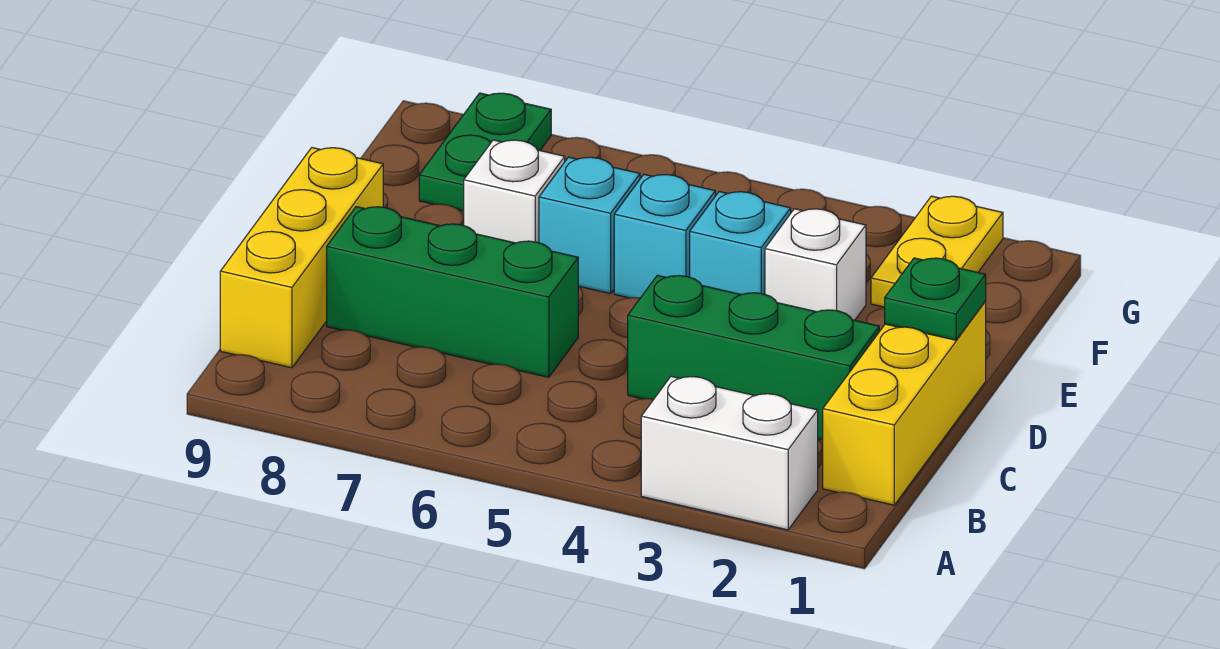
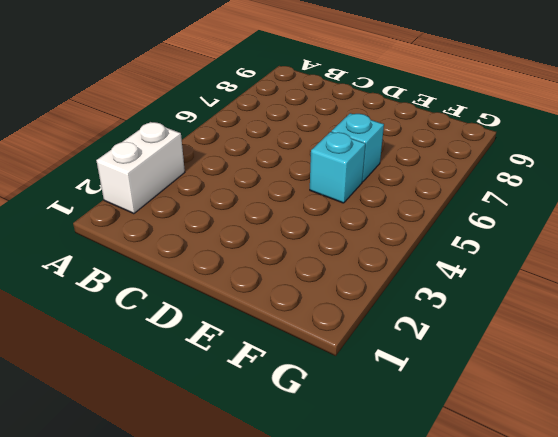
none -> yellow 1x3 brick [823,302,986,505]
none -> yellow 1x3 brick [220,148,383,368]
none -> green 1x3 brick [628,275,879,440]

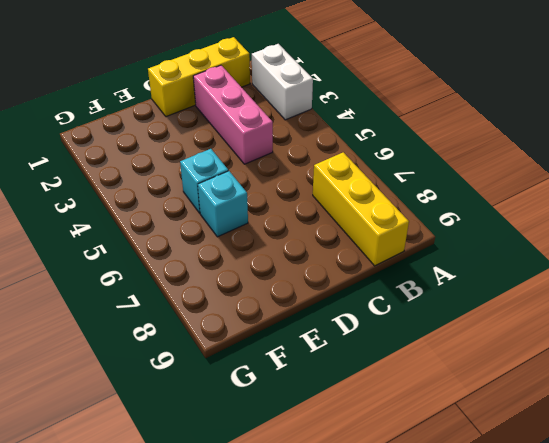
yellow 1x3 brick [313,152,409,266] -> yellow 1x3 brick turned to [220,148,383,368]
pink 1x3 brick [193,65,273,164] -> green 1x3 brick [628,275,879,440]
none -> green 1x3 brick [327,207,578,377]
none -> white 1x1 brick [765,209,866,320]
none -> cyan 1x1 brick [690,192,791,295]

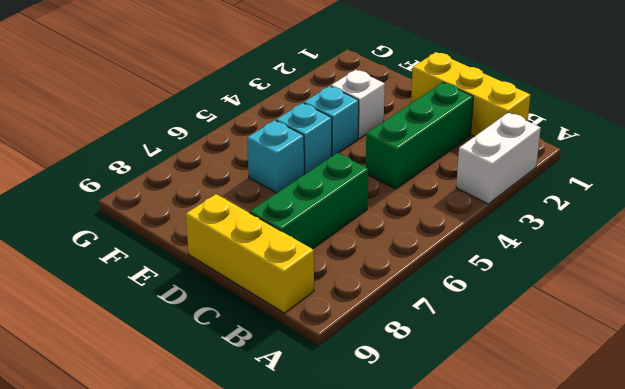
none -> white 1x1 brick [464,140,565,243]
none -> yellow 1x2 plate [871,196,1003,307]
none -> green 1x2 plate [419,93,551,211]

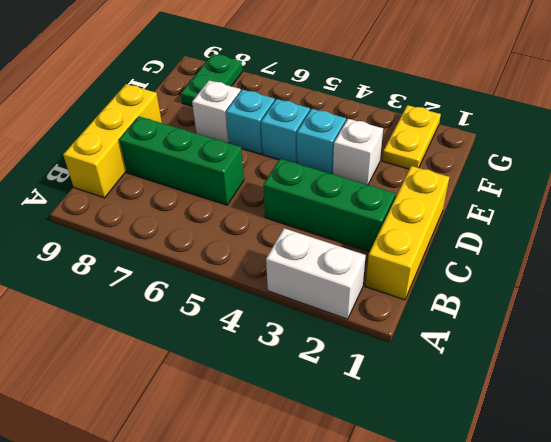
none -> green 1x1 plate [885,258,986,340]

